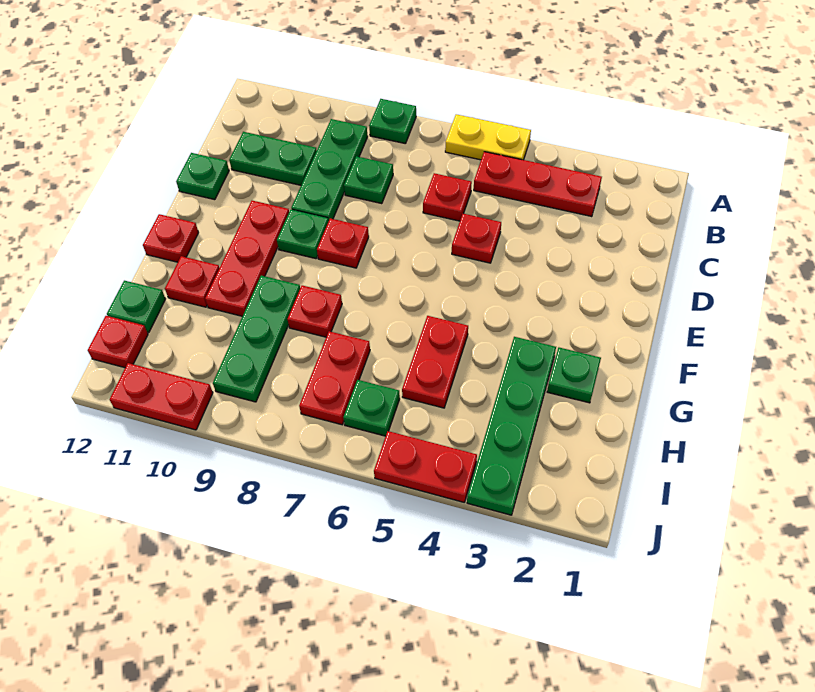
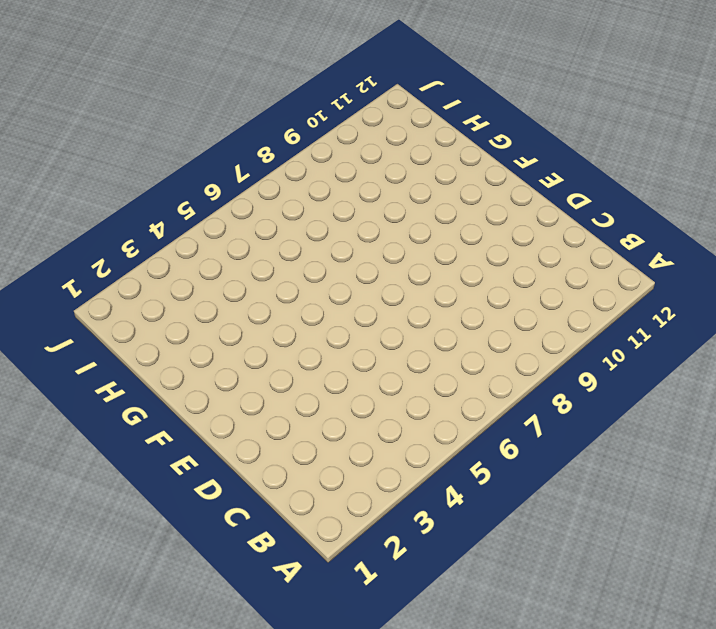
none -> yellow 1x2 plate [445,114,531,160]
none -> green 1x1 plate [369,99,416,144]
none -> red 1x3 plate [474,152,602,217]

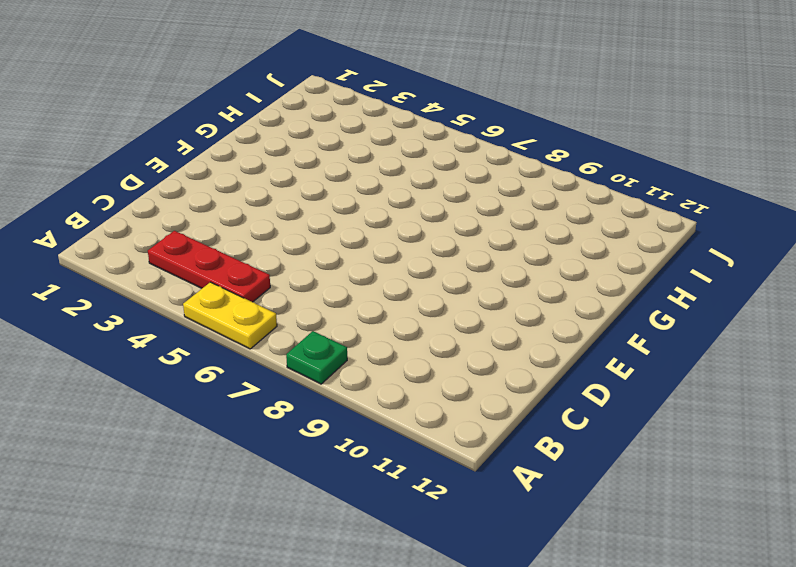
none -> green 1x3 plate [291,119,368,221]
none -> red 1x1 plate [423,173,472,221]
none -> green 1x1 plate [344,156,393,204]

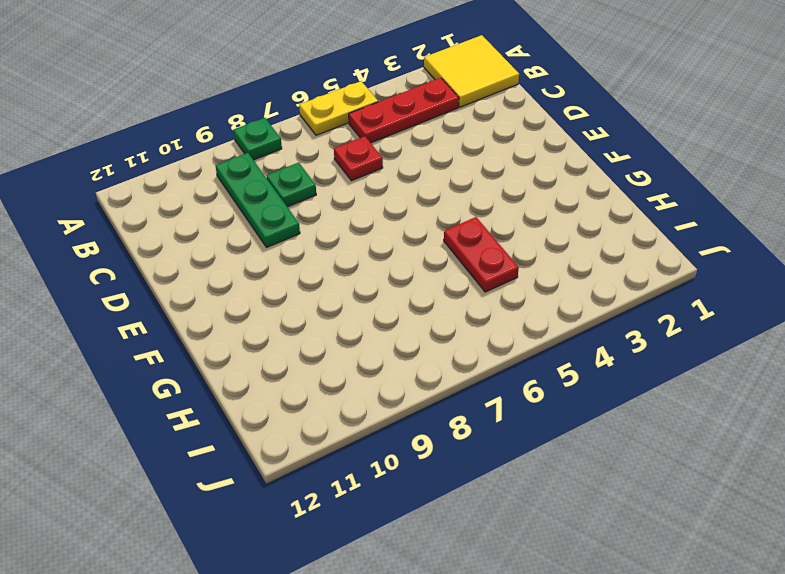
yellow 2x2 tile [424,35,519,107] -> none
none -> green 1x2 plate [229,132,317,185]
none -> red 1x1 plate [452,214,501,263]
none -> green 1x1 plate [176,153,229,200]

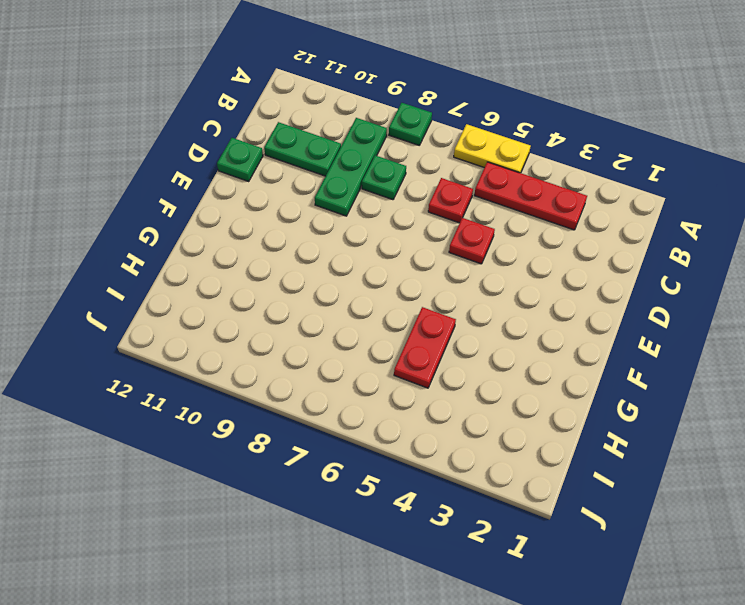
none -> red 1x1 plate [317,218,369,268]
none -> green 1x1 plate [277,209,329,259]
none -> red 1x3 plate [205,201,289,316]

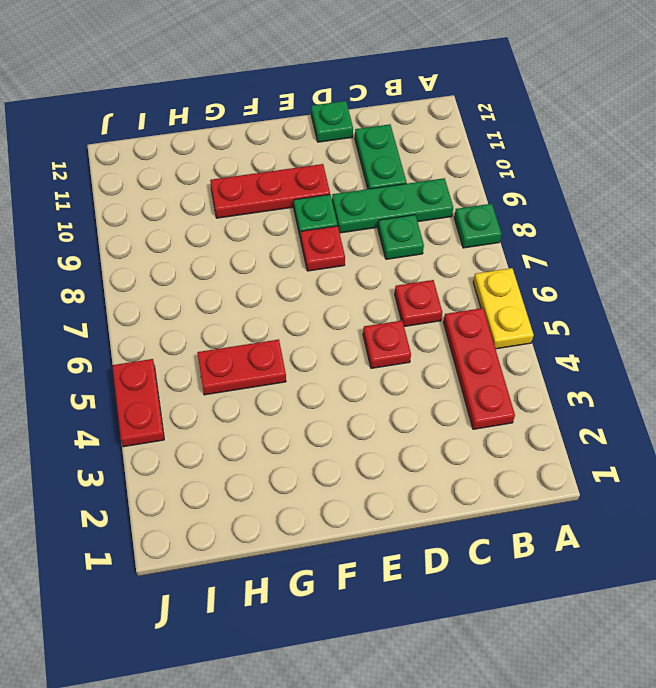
none -> red 1x1 plate [143,214,199,262]
none -> green 1x1 plate [547,348,601,403]
none -> green 1x4 plate [467,337,556,515]

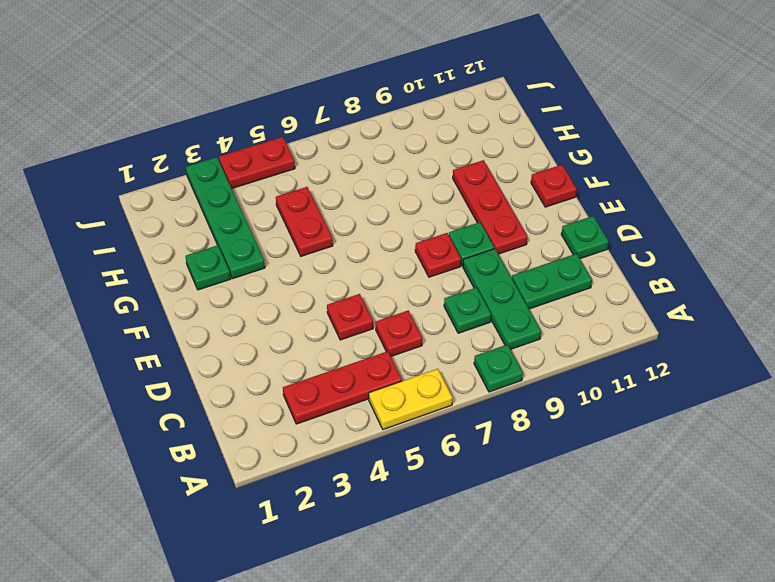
none -> red 1x1 plate [287,285,342,337]
none -> green 1x3 plate [213,276,300,402]
none -> red 1x1 plate [165,256,220,307]

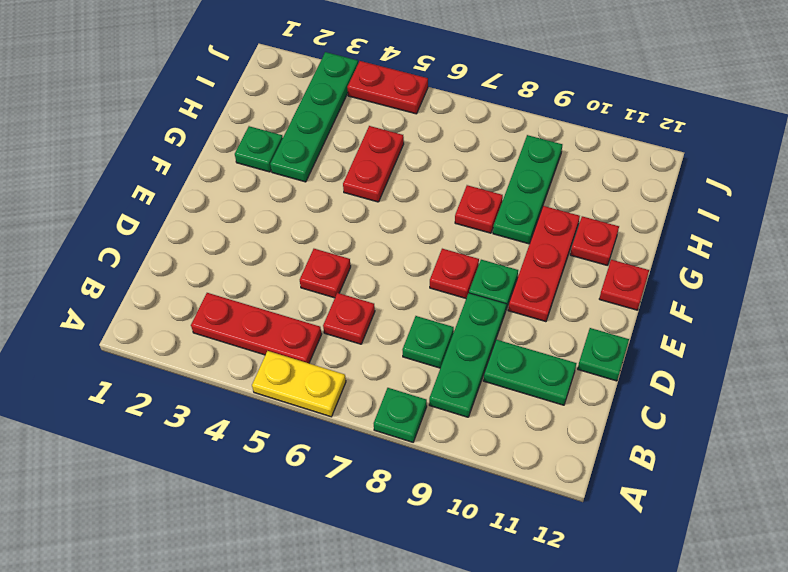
none -> red 1x2 plate [299,331,370,425]
none -> green 1x1 plate [107,281,165,333]
none -> green 1x1 plate [343,380,400,436]

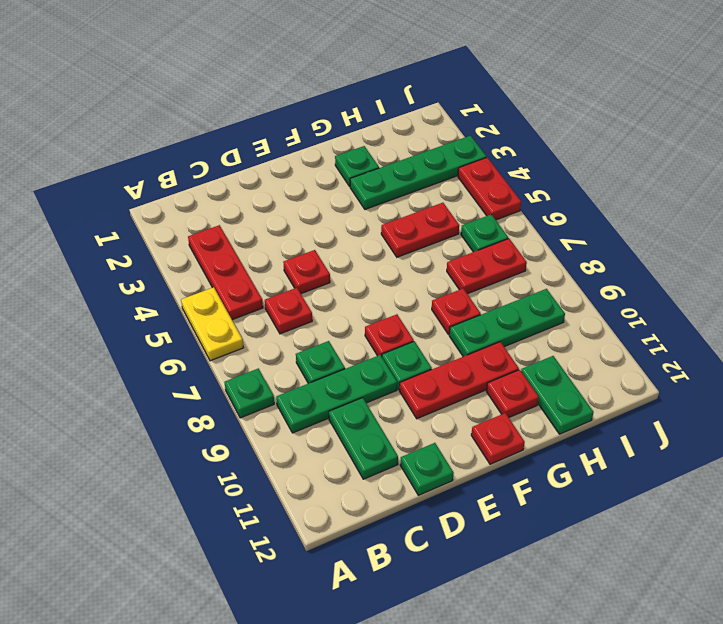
green 1x2 plate [521,356,594,434] -> green 1x1 plate [107,281,165,333]
none -> red 1x1 plate [88,316,148,368]
none -> red 1x2 plate [110,363,213,430]

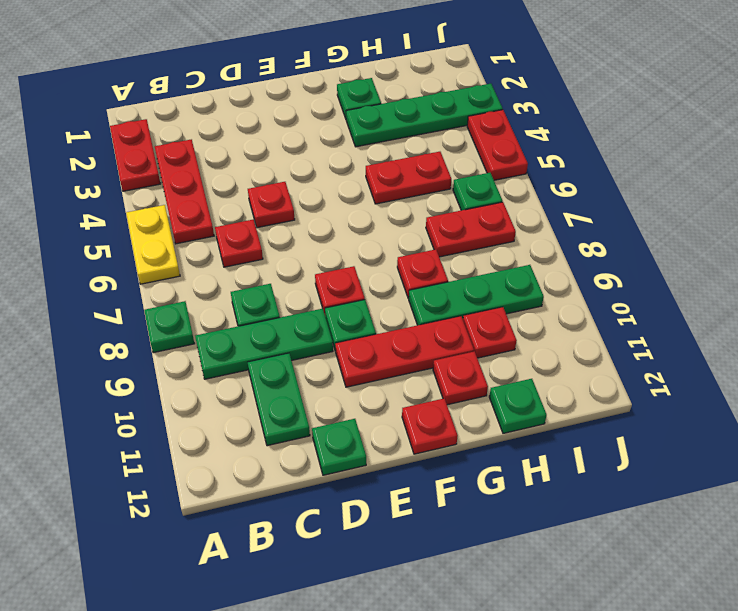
red 1x2 plate [110,119,160,191] -> red 1x2 plate moved to [110,363,213,430]
red 1x1 plate [463,307,517,358] -> red 1x1 plate moved to [88,316,148,368]

